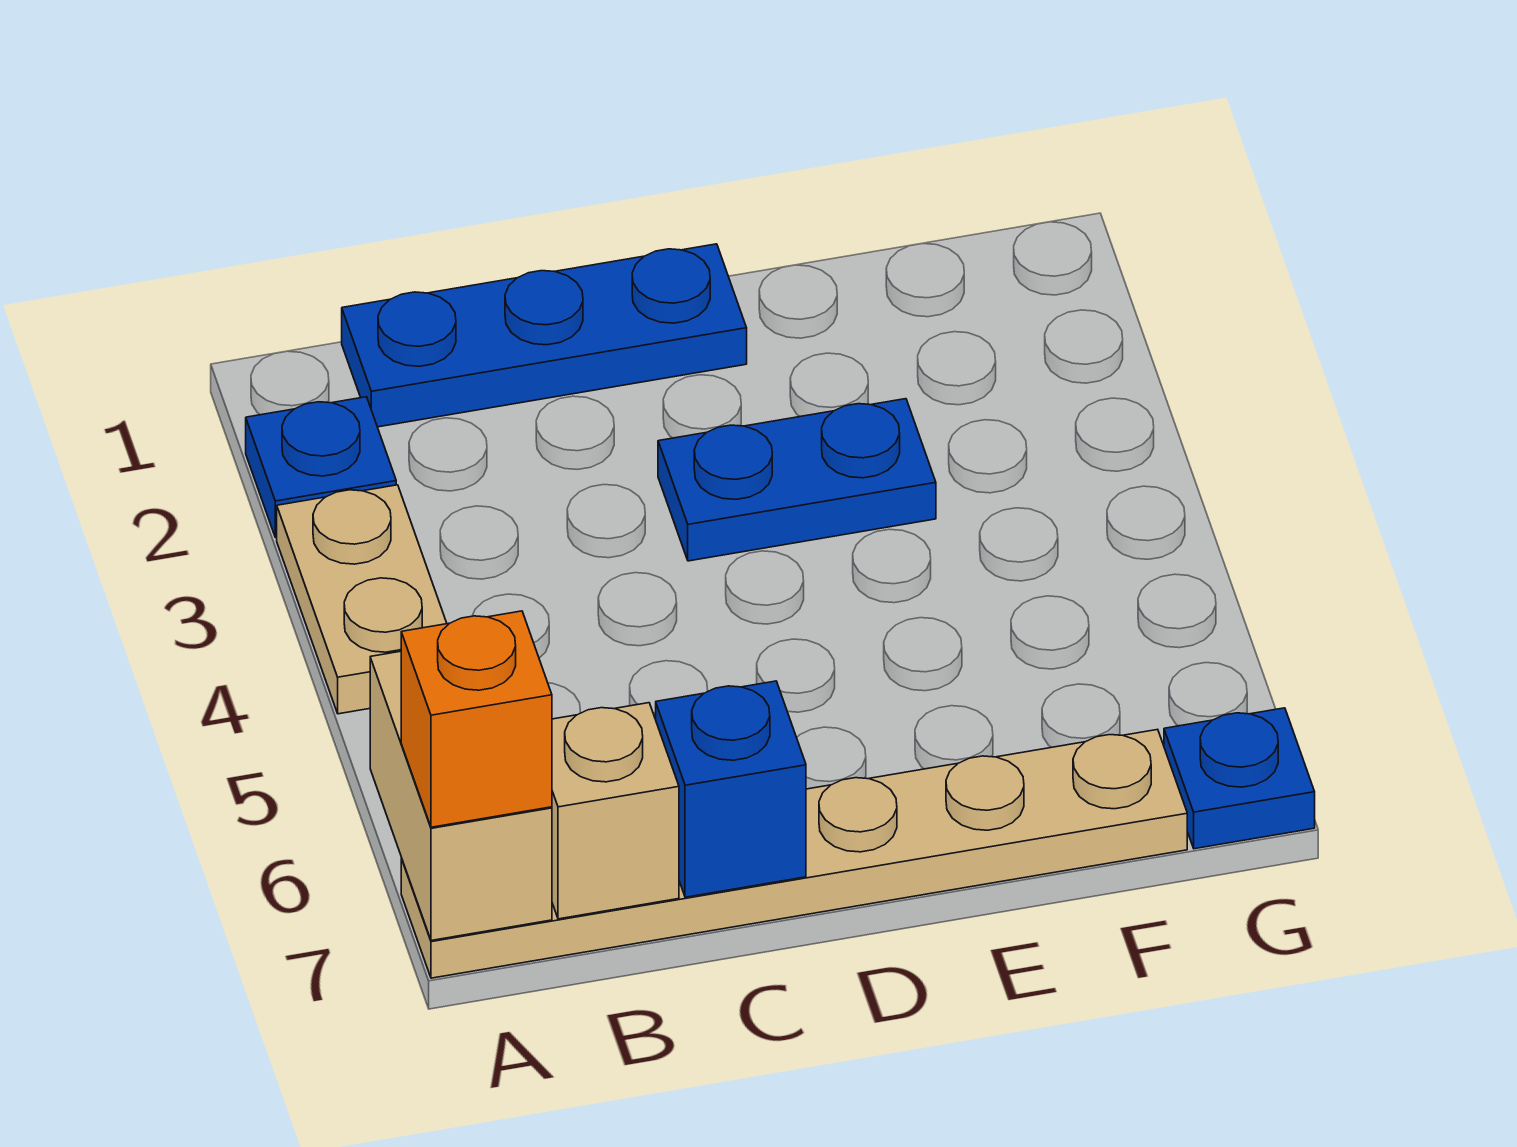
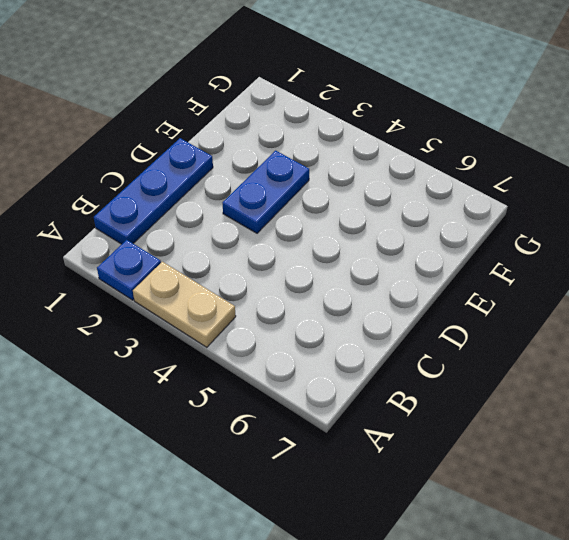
none -> tan 1x6 plate [401,729,1187,978]
none -> blue 1x1 plate [1164,708,1315,849]

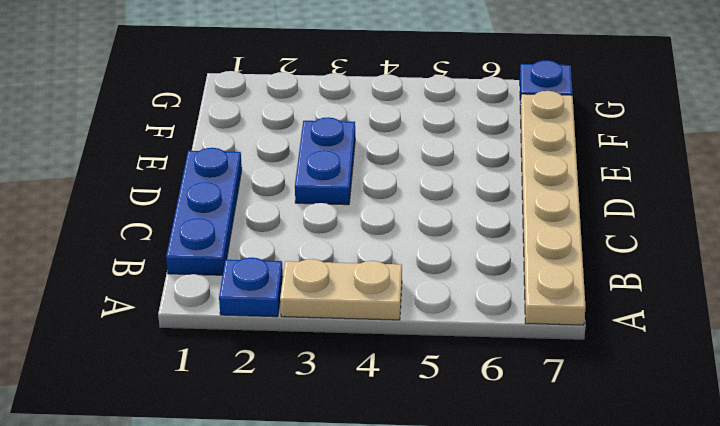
none -> tan 1x2 brick [370,651,552,941]
none -> tan 1x1 brick [552,703,679,919]

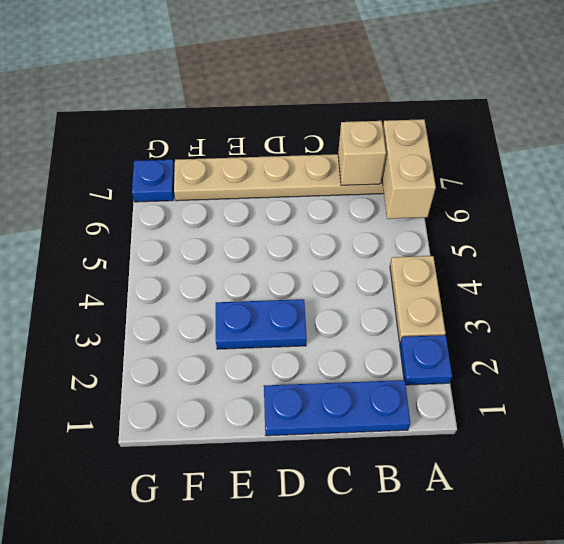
none -> blue 1x1 brick [656,681,806,897]
none -> orange 1x1 brick [401,611,552,827]

